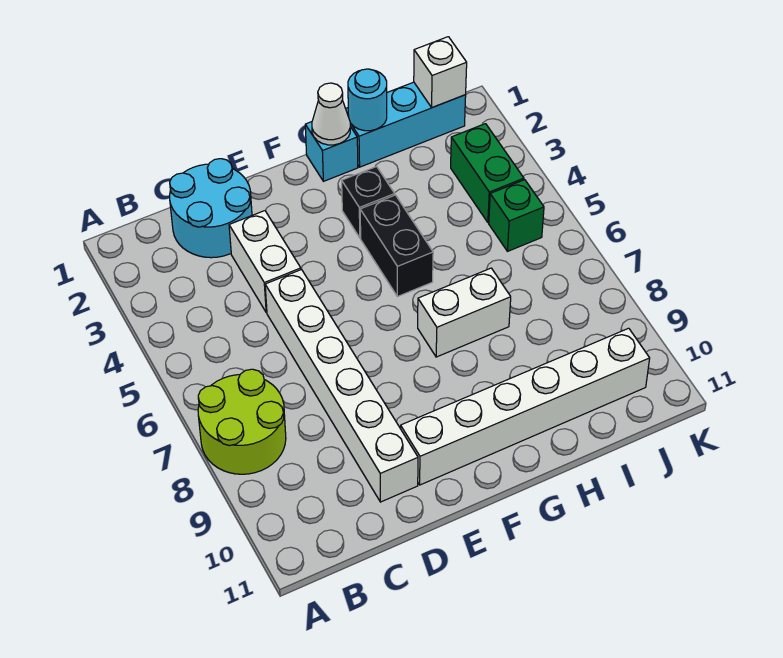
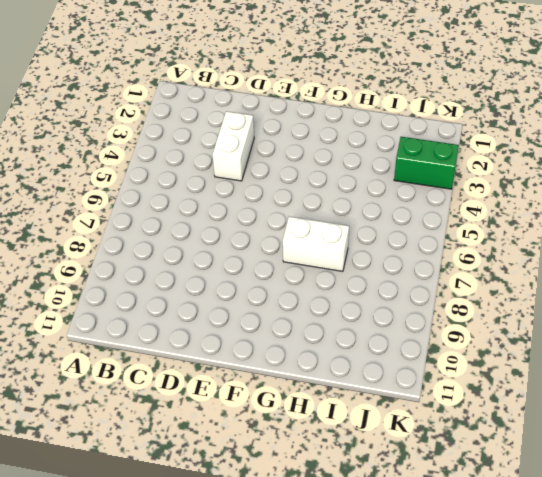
green 1x2 brick [394,137,459,189] -> green 1x2 brick turned to [451,124,524,223]
none -> lime 2x2 round brick [198,369,286,474]
none -> cyan 2x2 round brick [170,159,252,258]
none -> white 1x6 brick [265,270,418,502]

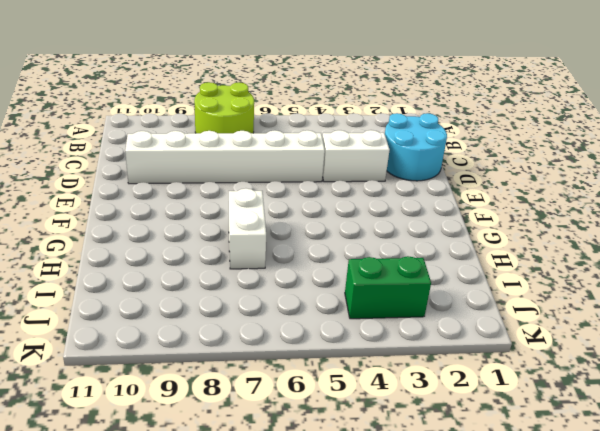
none -> white 1x6 brick [401,328,650,485]
none -> cyan 1x1 brick [305,122,358,181]
none -> black 1x1 brick [342,167,395,238]

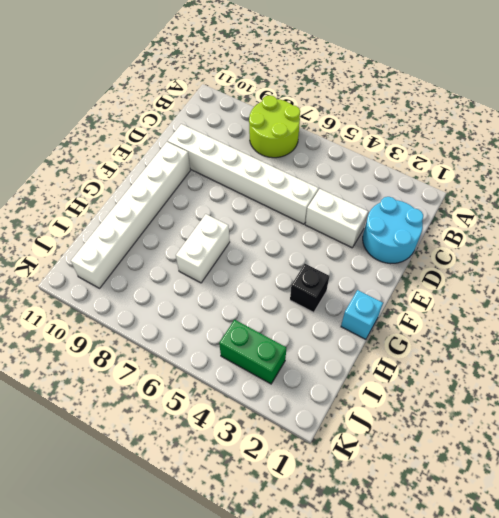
none -> black 1x2 brick [360,195,433,297]
none -> cyan 1x3 brick [346,82,466,167]
none -> green 1x1 brick [489,180,544,251]

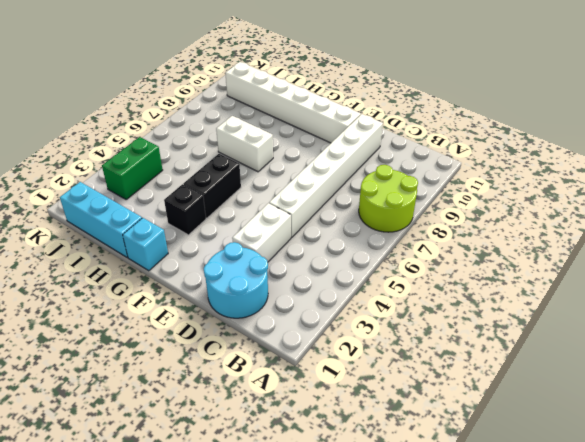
none -> green 1x1 brick [489,180,544,251]
none -> white 1x1 cone [312,83,350,145]
none -> cyan 1x1 round brick [348,69,387,131]

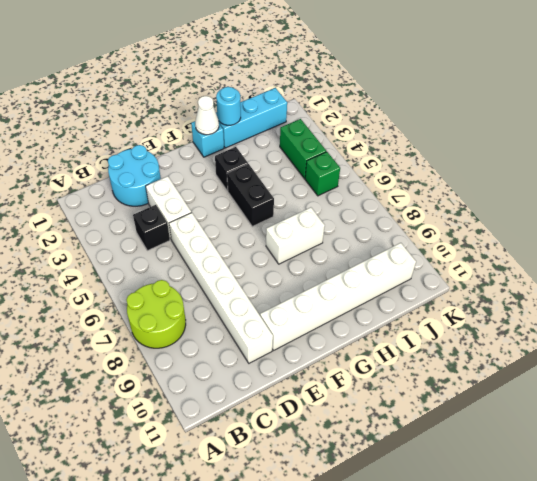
black 1x1 brick [133,205,170,251] -> none
none -> white 1x1 brick [414,37,467,107]

